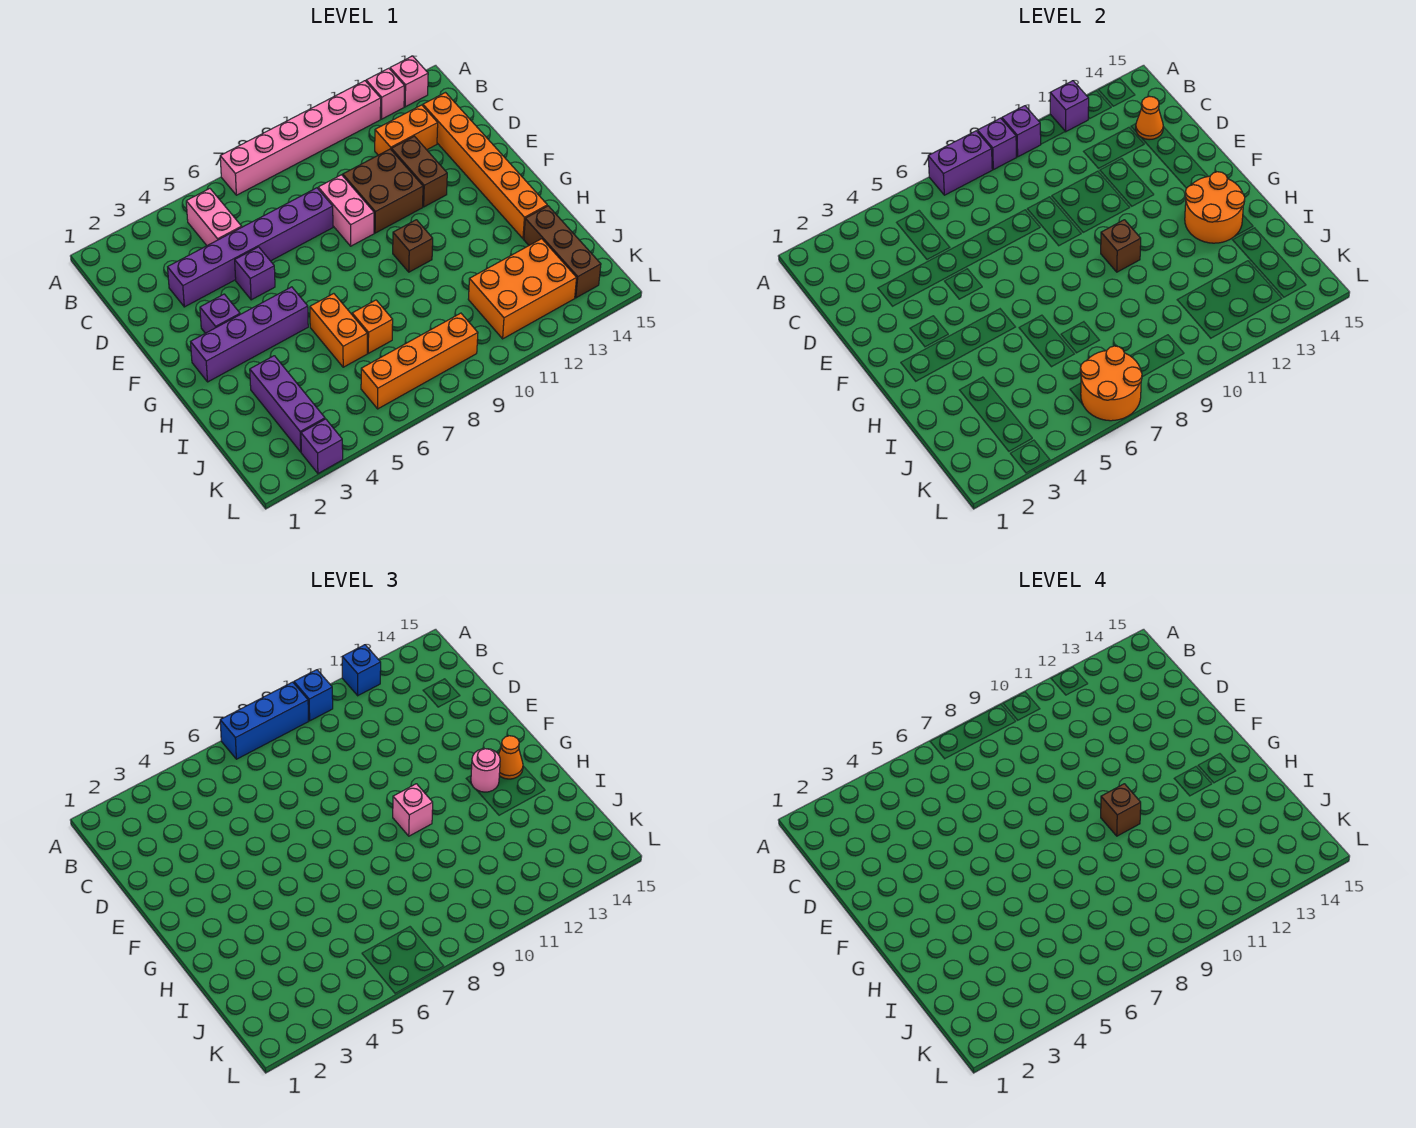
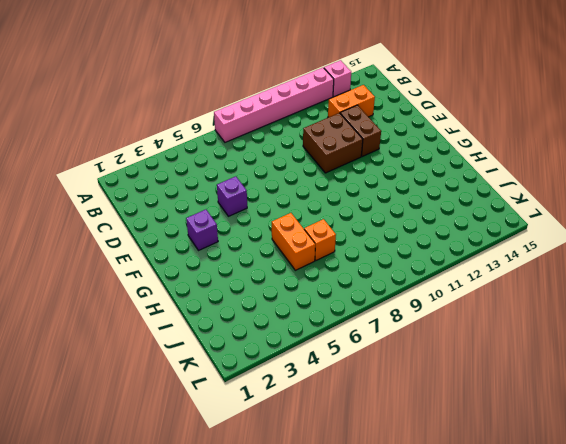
none -> pink 1x1 brick [390,56,428,107]
none -> pink 1x2 brick [186,189,242,246]
none -> orange 1x6 brick [423,93,547,239]
none -> purple 1x6 brick [168,188,333,307]

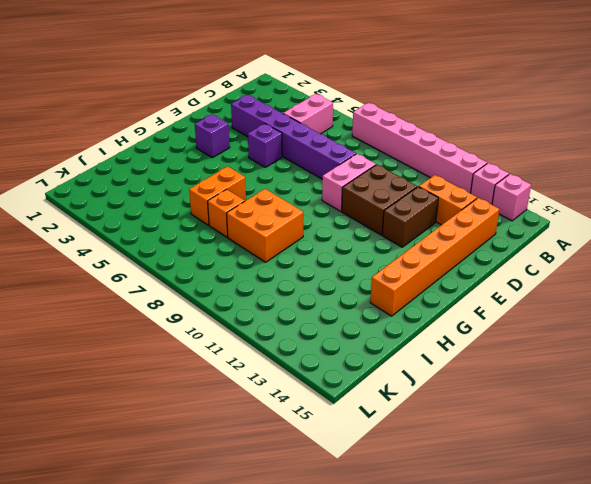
orange 2x2 brick [227,189,303,262] -> none
none -> purple 1x4 brick [191,287,308,382]
none -> brown 1x1 brick [393,220,433,272]
none -> purple 1x3 brick [250,356,325,452]
none -> brown 1x3 brick [524,206,601,298]

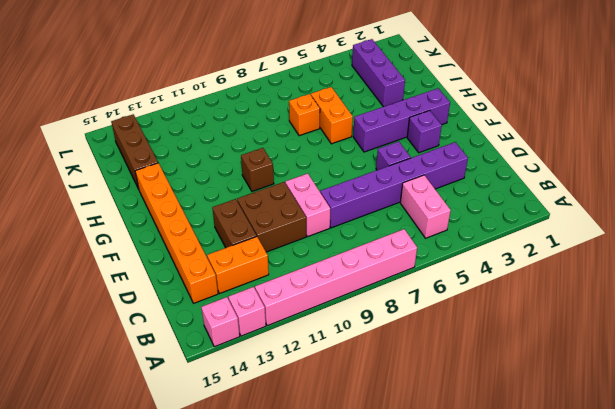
none -> orange 2x3 brick [468,239,577,339]
none -> orange 1x4 brick [361,313,478,409]
none -> purple 1x1 brick [301,419,343,474]
none -> purple 1x2 brick [928,131,992,195]

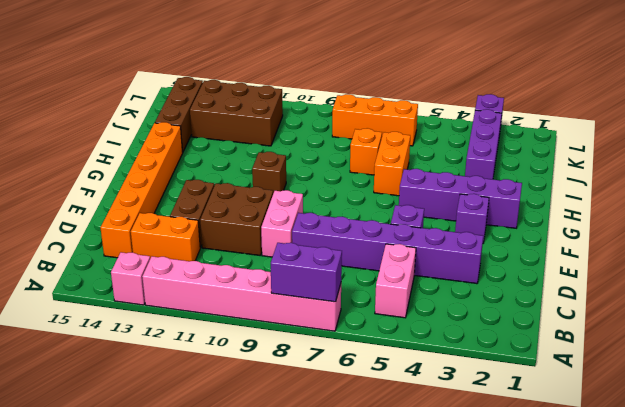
brown 2x3 brick [190,80,283,146] -> orange 2x3 brick [468,239,577,339]
orange 1x3 brick [332,94,418,146] -> orange 1x4 brick [361,313,478,409]
none -> pink 1x1 brick [390,56,428,107]
none -> purple 1x1 brick [977,118,1016,170]
none -> purple 1x1 brick [1002,106,1041,157]
none -> purple 1x1 brick [1050,81,1089,132]

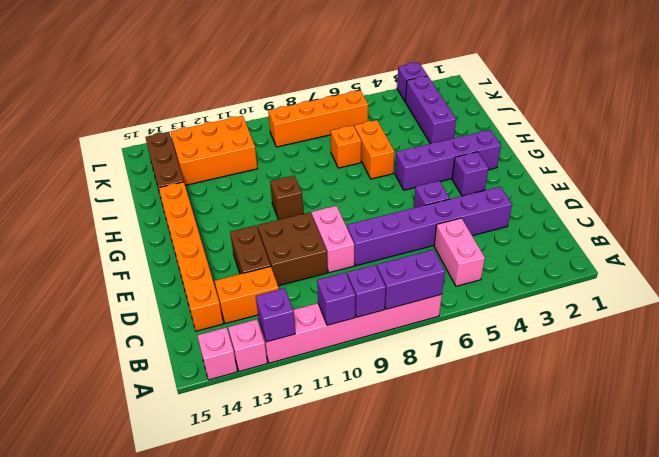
none -> orange 1x1 cone [1136,96,1163,140]
none -> brown 1x1 brick [1101,220,1141,272]
none -> orange 2x2 round brick [1185,172,1245,243]
none -> orange 2x2 round brick [1080,346,1142,421]

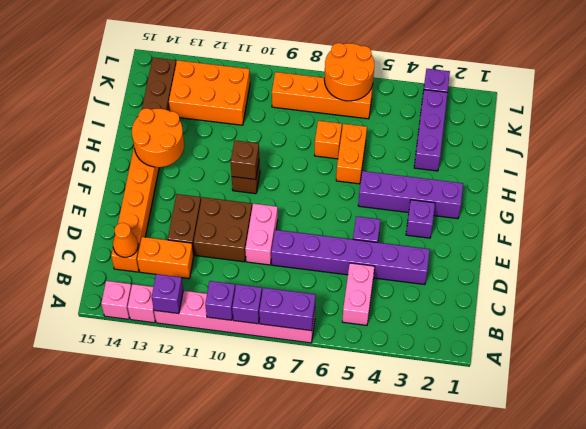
none -> blue 1x3 brick [220,682,308,759]
none -> blue 1x1 brick [294,670,333,721]
none -> blue 1x1 brick [342,645,381,696]
none -> pink 1x1 brick [393,784,433,836]

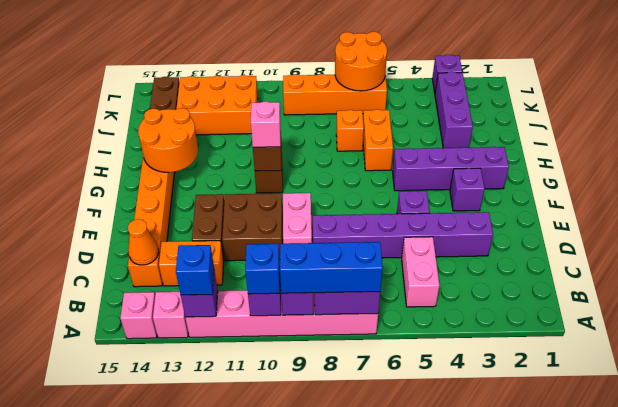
none -> pink 1x1 round brick [471,749,500,792]
none -> orange 1x1 cone [498,736,523,779]
none -> brown 1x1 brick [1101,784,1141,836]

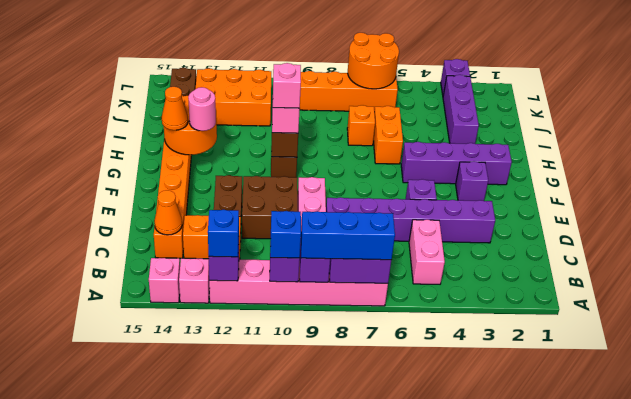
pink 1x1 brick [273,63,301,108] -> brown 1x1 brick [1101,784,1141,836]

